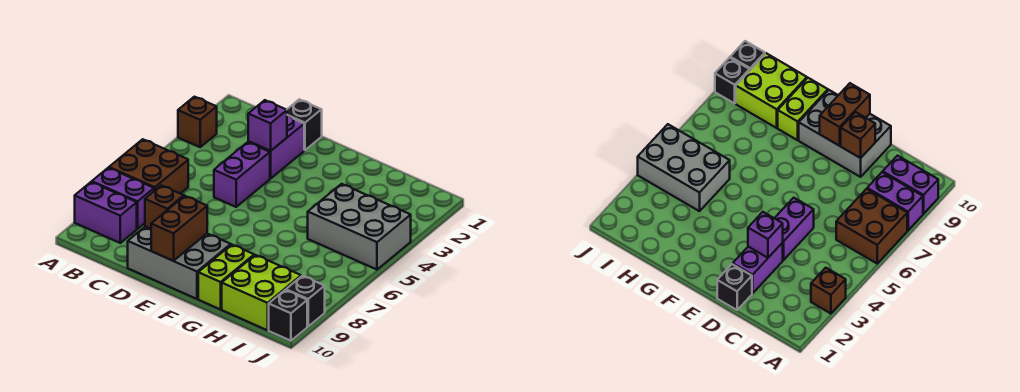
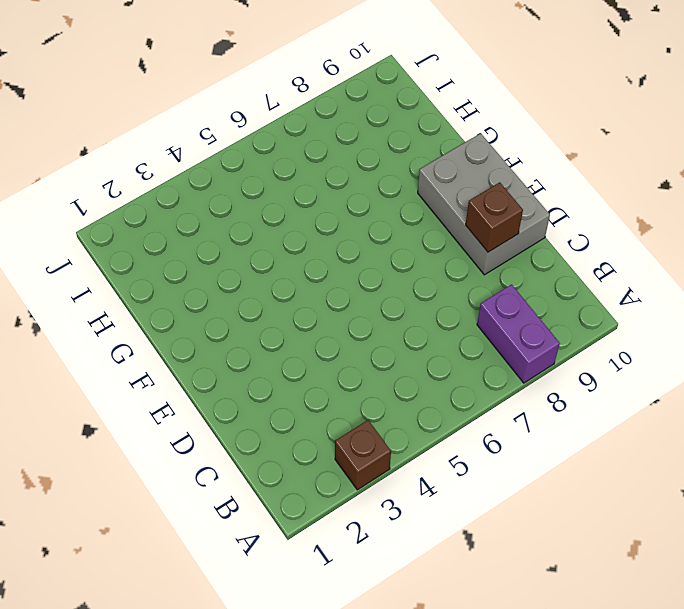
none -> brown 2x2 brick [109,139,188,194]
none -> purple 1x2 brick [75,182,137,243]
none -> black 1x1 brick [287,99,322,150]

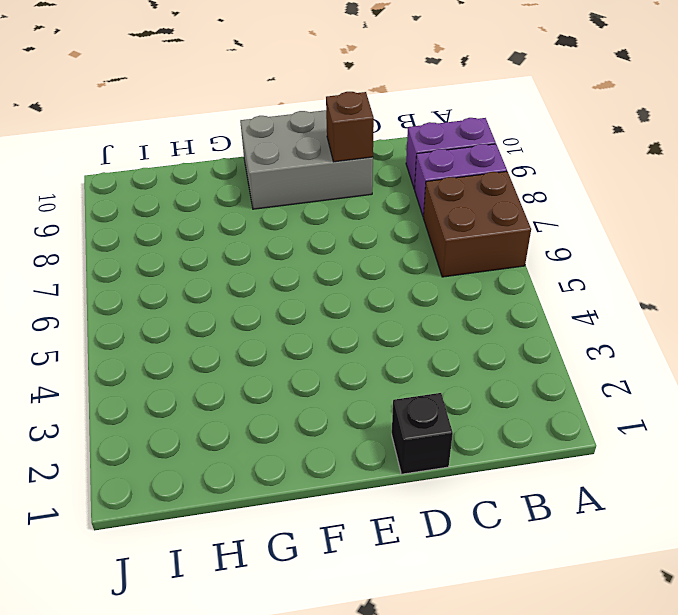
none -> brown 1x1 brick [178,97,217,147]
none -> purple 1x2 brick [249,116,304,179]
none -> purple 1x2 brick [214,142,270,207]

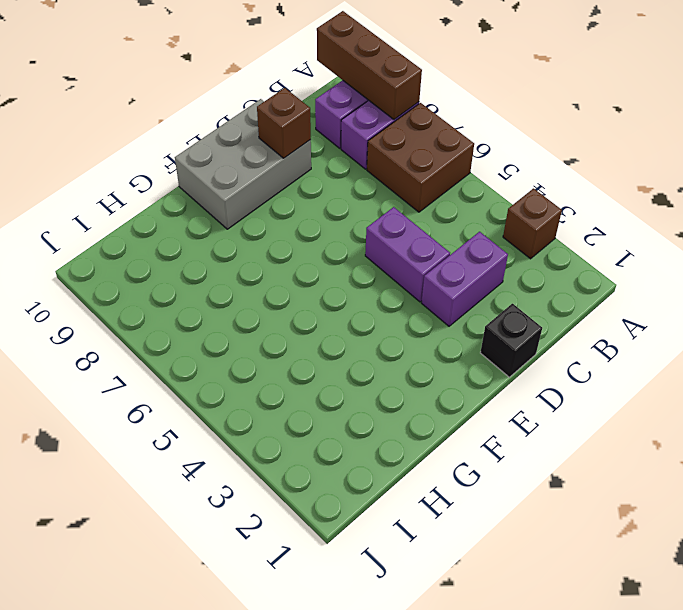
brown 1x3 brick [317,11,422,119] -> none
purple 1x2 brick [422,232,508,326] -> purple 1x2 brick turned to [249,116,304,179]
none -> lime 1x2 brick [198,245,254,309]
none -> grey 2x3 brick [308,184,411,270]
none -> lime 2x2 brick [222,255,301,330]

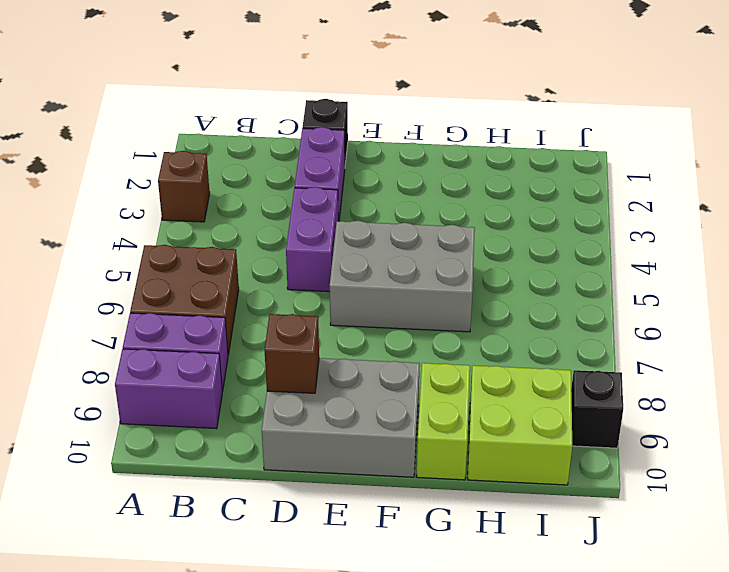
grey 2x3 brick [330,221,475,332] -> grey 2x3 brick moved to [308,184,411,270]
none -> black 1x1 brick [269,290,307,341]
none -> purple 1x1 brick [248,100,287,151]
none -> brown 1x2 brick [151,196,207,261]

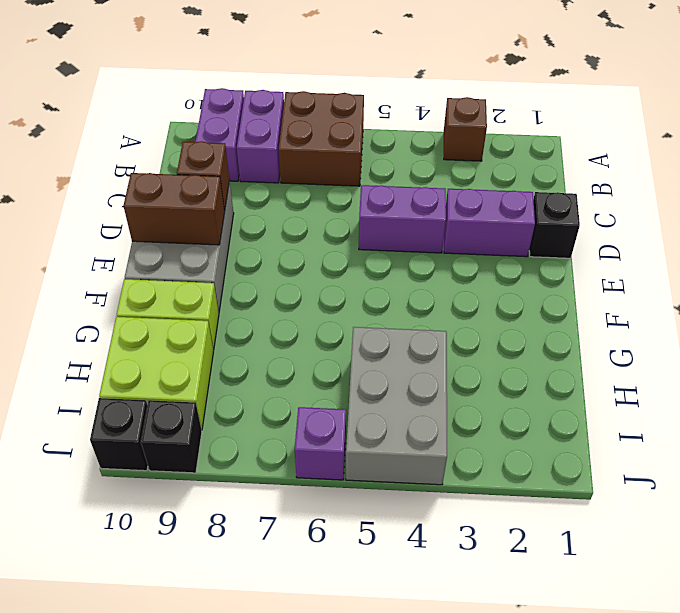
purple 1x1 brick [295,407,346,480] -> purple 1x1 brick moved to [248,100,287,151]

